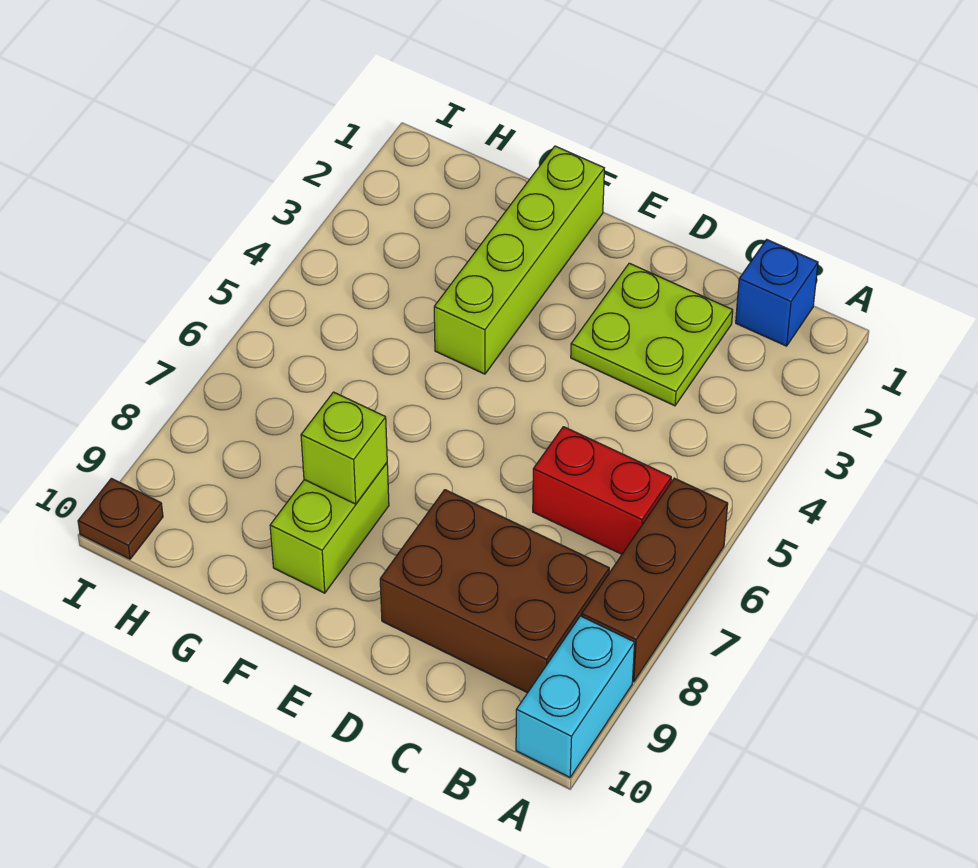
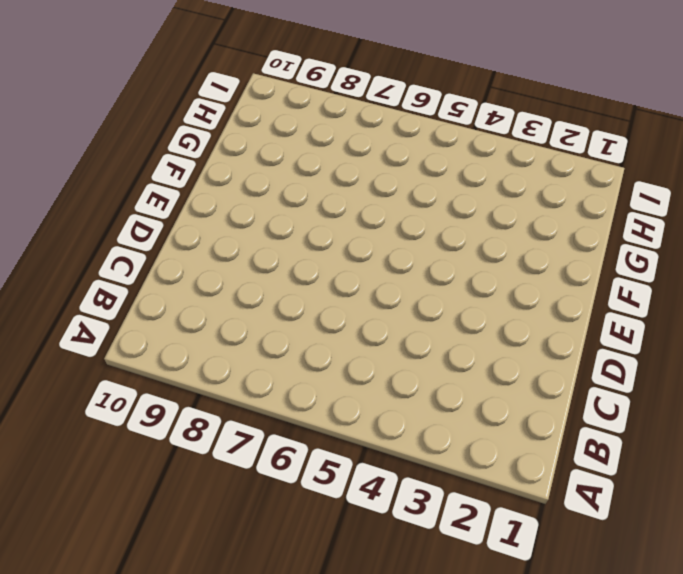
none -> brown 1x3 brick [582,478,728,682]
none -> cyan 1x2 brick [516,616,635,777]

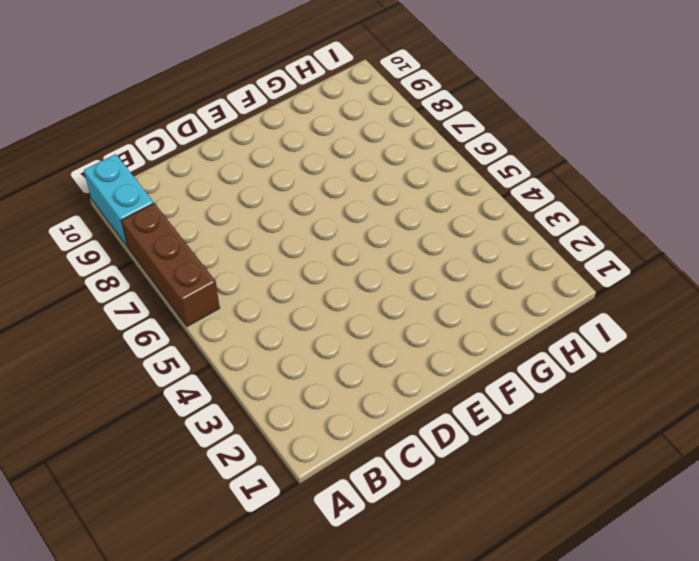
none -> blue 1x1 brick [736,240,818,346]
none -> red 1x2 brick [533,427,671,554]

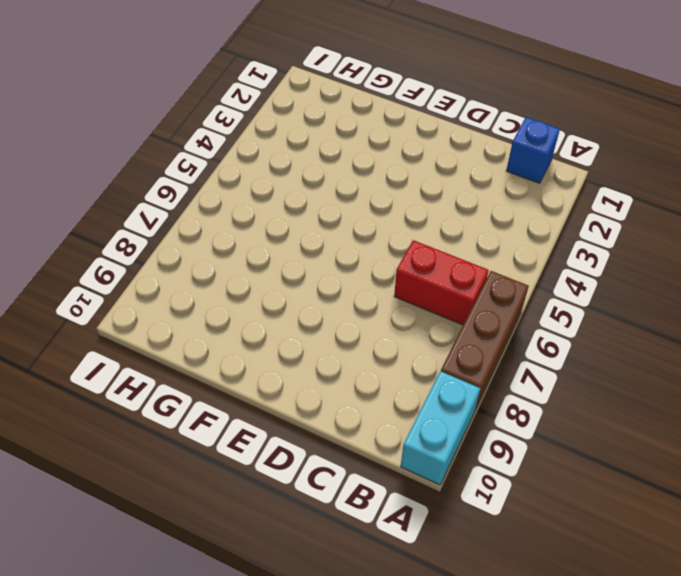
none -> brown 2x3 brick [380,490,609,693]
none -> lime 2x2 plate [571,263,733,406]

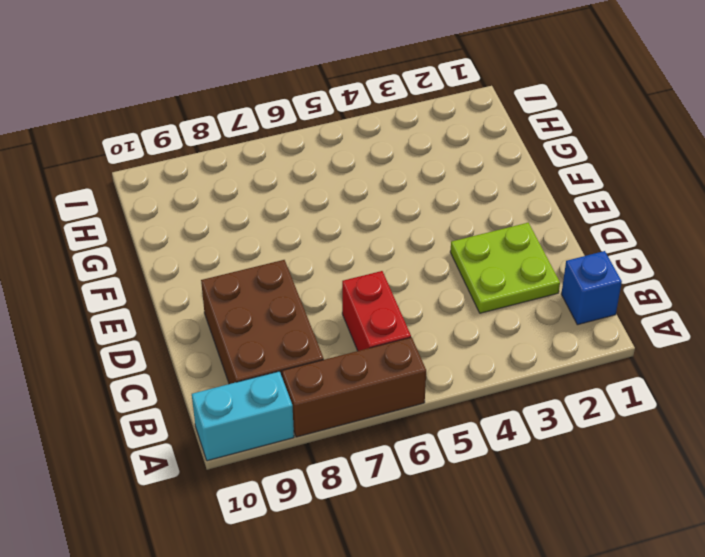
none -> lime 1x4 brick [434,146,604,374]
none -> lime 1x2 brick [270,463,389,593]

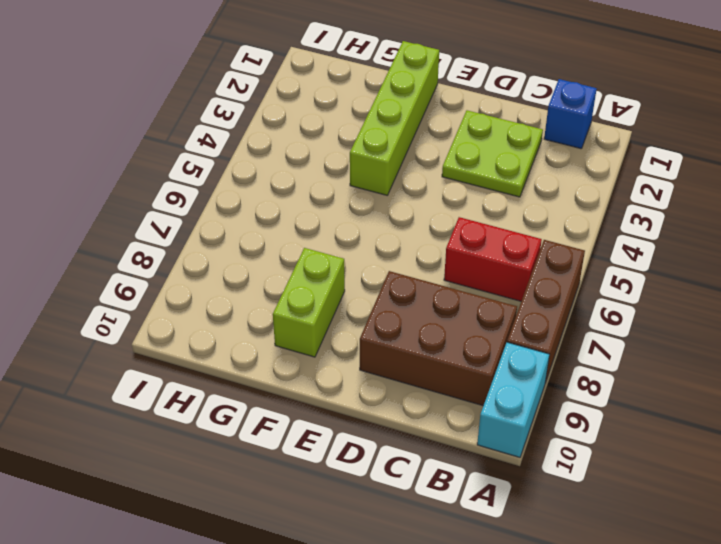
none -> brown 1x1 plate [78,478,163,559]
none -> lime 1x1 brick [301,392,387,504]

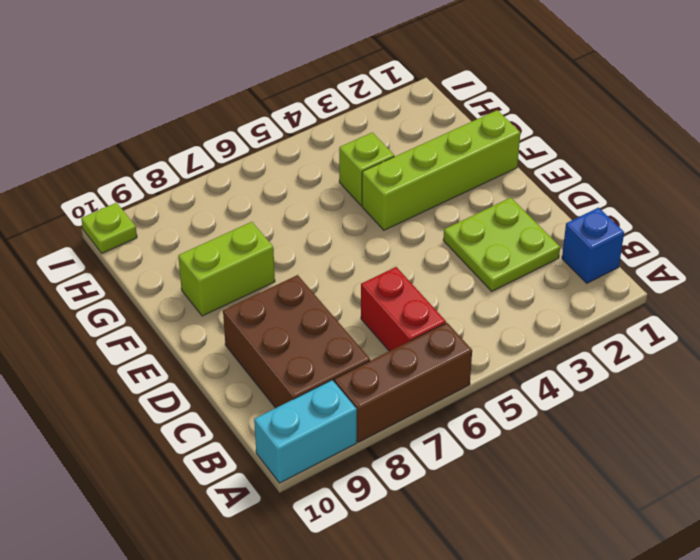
lime 1x1 brick [339,132,394,205] -> lime 1x1 brick moved to [301,392,387,504]
lime 1x1 plate [81,203,137,253] -> brown 1x1 plate [78,478,163,559]

